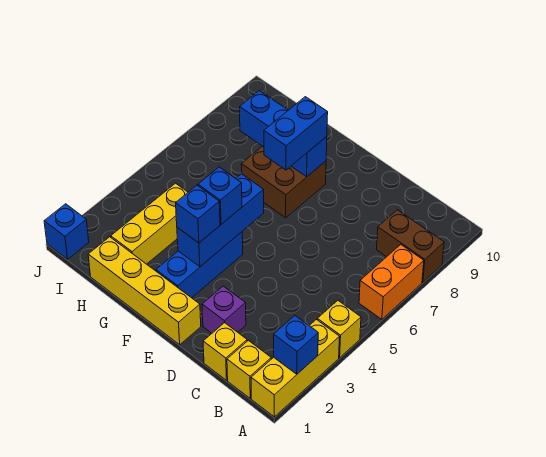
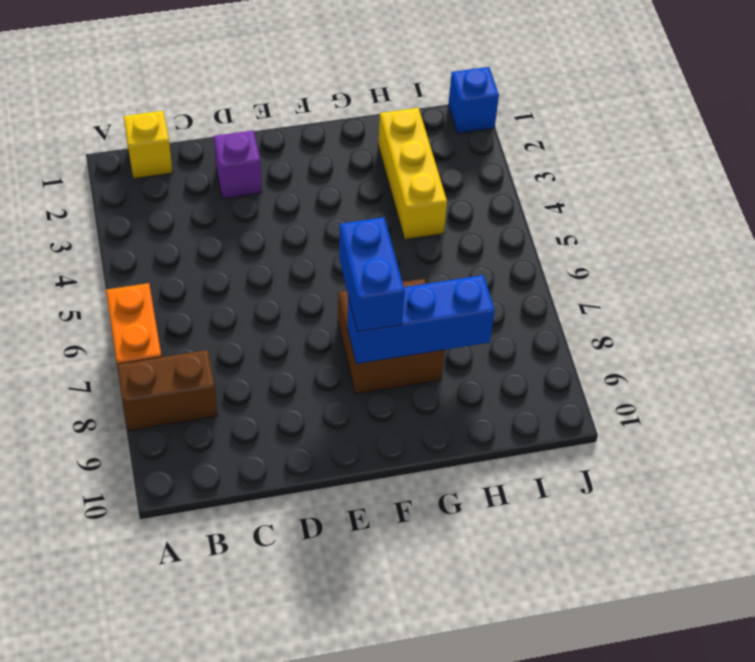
none -> yellow 1x3 brick [251,320,340,417]
none -> yellow 1x1 brick [317,301,361,357]
none -> yellow 1x1 brick [203,323,247,380]

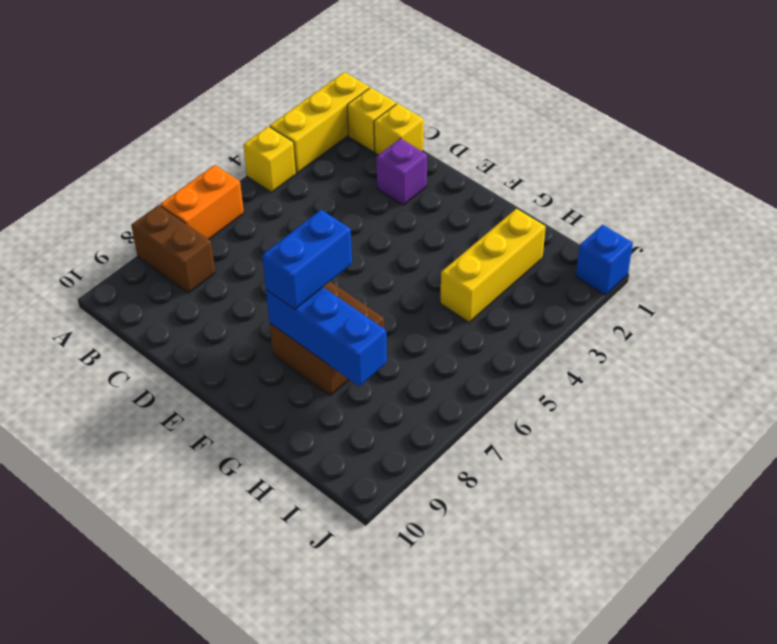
none -> yellow 1x4 brick [88,237,201,345]
none -> blue 1x3 brick [156,232,243,298]
none -> blue 1x1 brick [274,316,318,374]

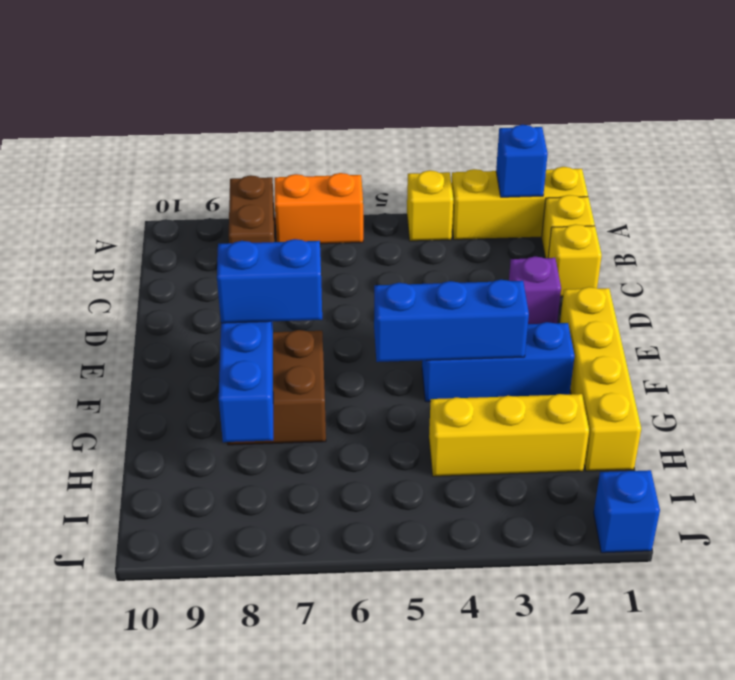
none -> blue 1x1 brick [176,185,220,243]
none -> blue 1x1 brick [198,167,242,224]

